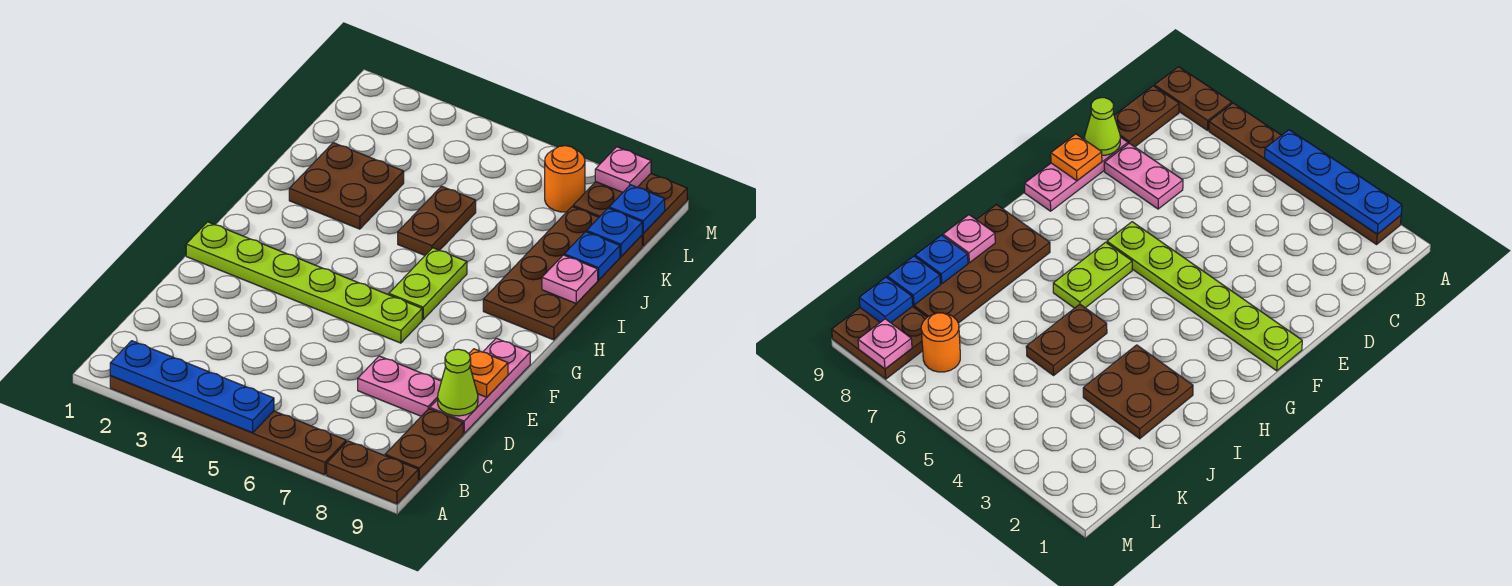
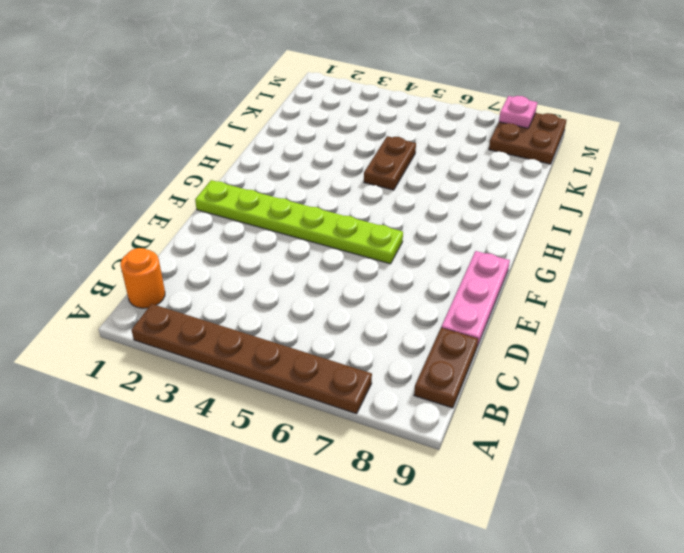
orange 1x1 round brick [121,248,165,308] -> orange 1x1 round brick moved to [545,146,585,212]
none -> brown 1x2 plate [327,441,418,504]
none -> pink 1x2 plate [358,356,441,416]
none -> lime 1x2 plate [389,248,467,319]

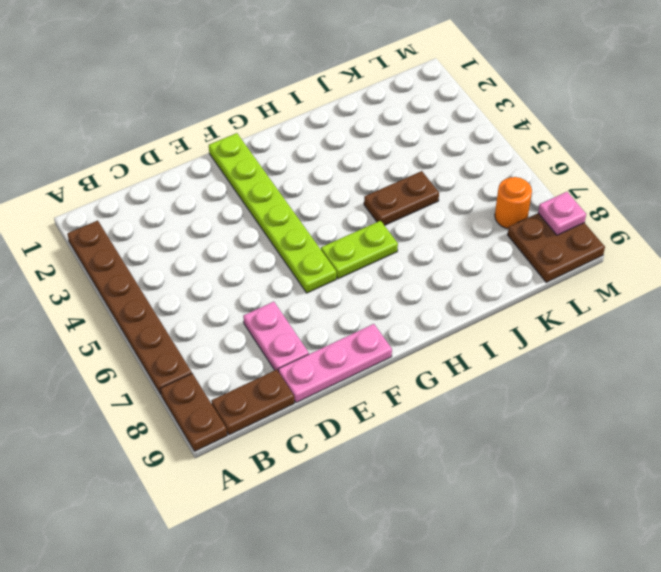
none -> brown 2x4 plate [483,207,642,340]
none -> brown 2x2 plate [289,143,404,229]
none -> blue 1x4 plate [110,341,274,433]

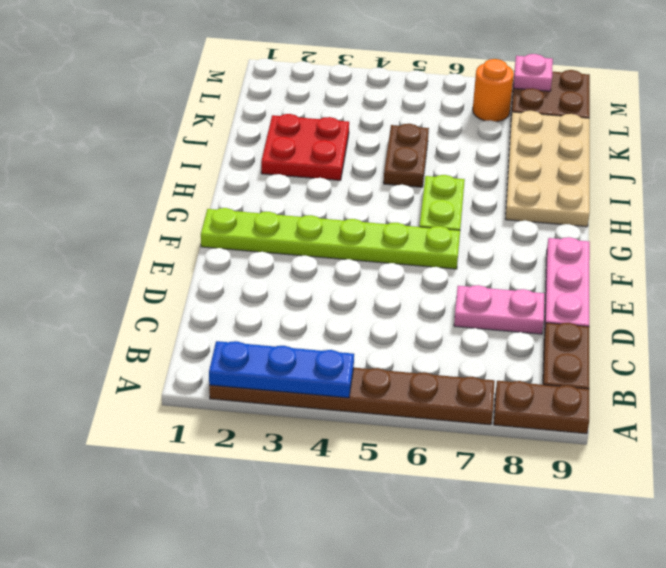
blue 1x3 plate [209,341,354,398] -> blue 1x4 plate [110,341,274,433]
tan 2x4 plate [506,111,590,227] -> brown 2x4 plate [483,207,642,340]
red 2x2 plate [261,114,349,180] -> brown 2x2 plate [289,143,404,229]
none -> lime 1x1 cone [438,349,478,416]
none -> orange 1x1 plate [469,349,508,397]
none -> pink 1x1 plate [542,255,598,303]

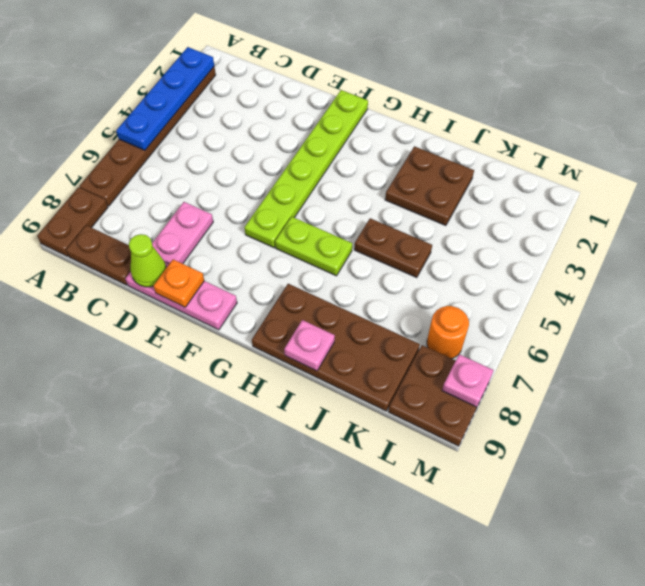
none -> blue 1x1 plate [564,232,620,280]
none -> blue 1x1 plate [587,208,642,257]
none -> blue 1x1 plate [609,185,665,233]

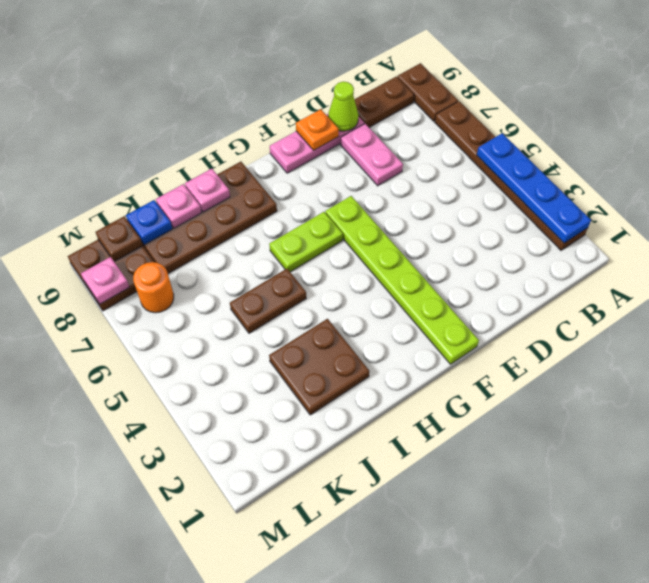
pink 1x1 plate [156,184,202,228] -> blue 1x1 plate [564,232,620,280]
brown 1x1 plate [96,216,143,262] -> blue 1x1 plate [609,185,665,233]

